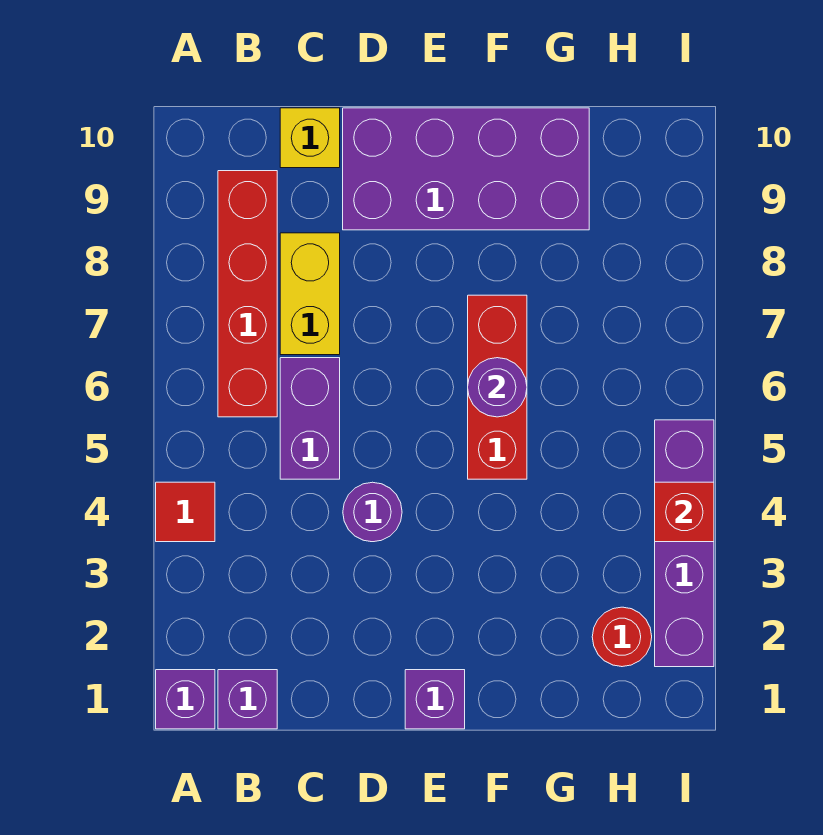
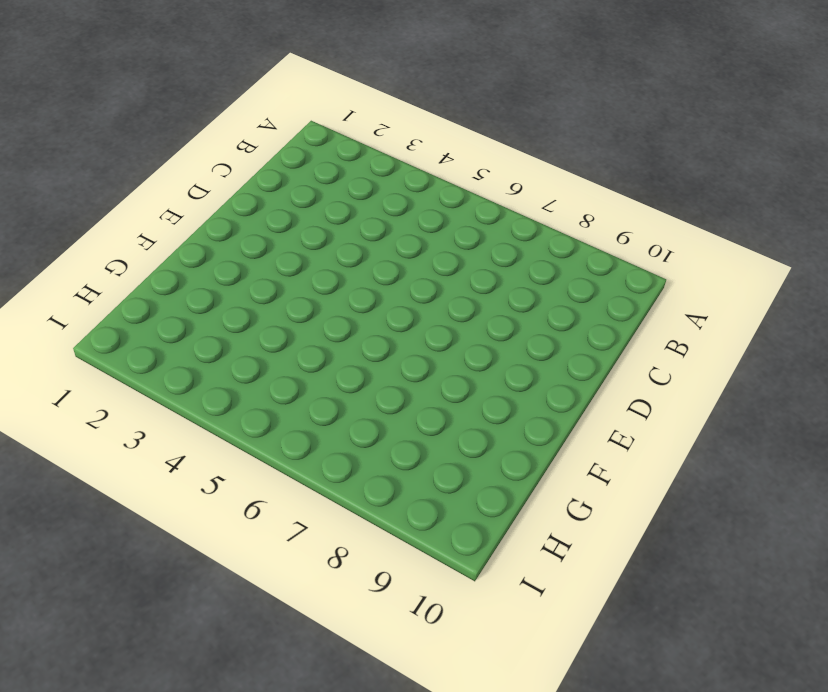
none -> purple 1x1 brick [156,670,215,729]
none -> red 1x1 tile [156,482,215,542]
none -> purple 1x1 brick [218,670,277,729]

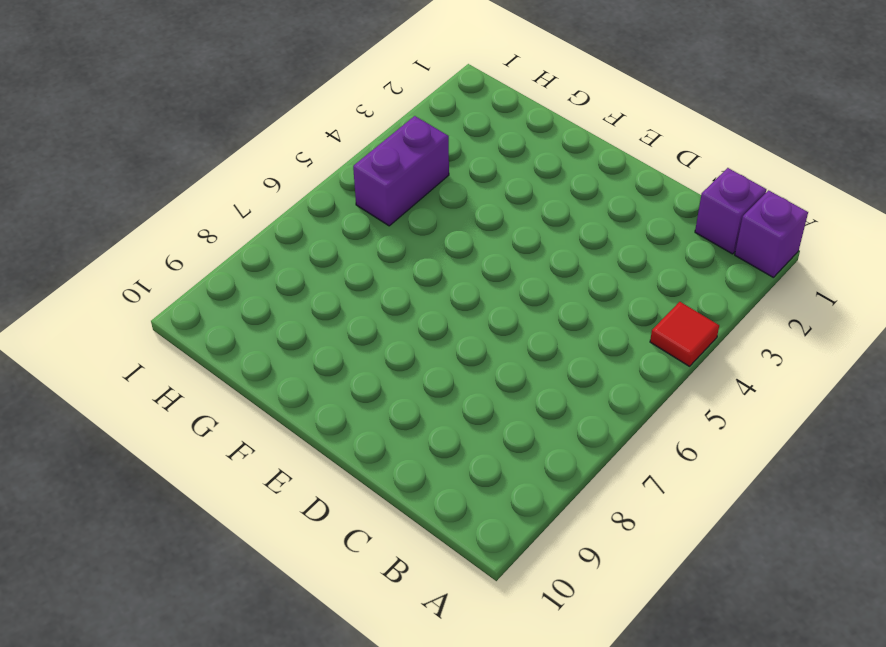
purple 1x2 brick [353,116,449,226] -> purple 1x2 brick moved to [280,358,340,479]
none -> red 1x4 brick [218,171,277,417]
none -> yellow 1x2 brick [280,233,340,355]
none -> yellow 1x1 brick [280,108,340,168]

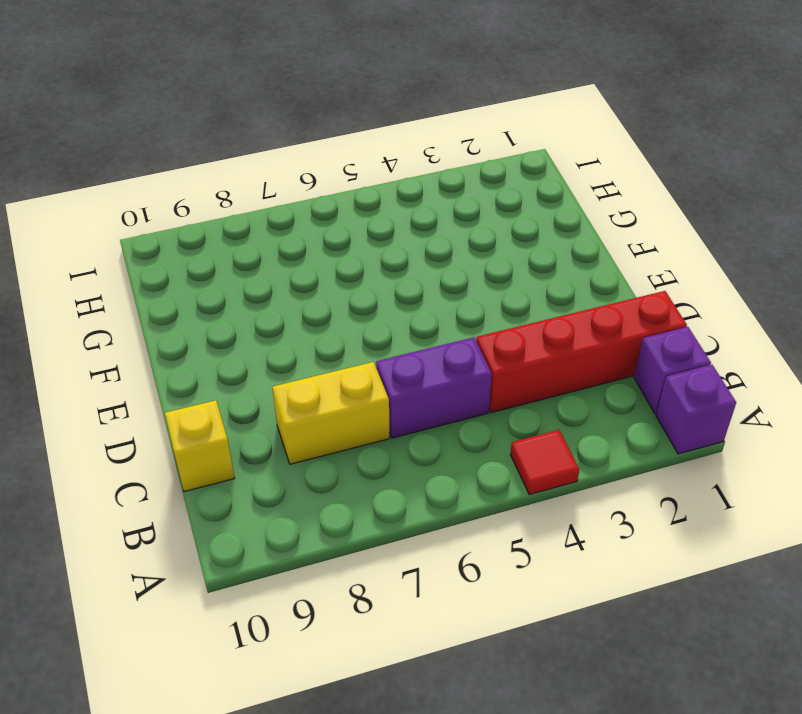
red 1x4 brick [476,291,687,413] -> red 1x4 brick moved to [218,171,277,417]
none -> purple 1x1 round brick [343,482,402,542]
none -> purple 2x4 brick [343,108,589,230]
none -> purple 1x1 brick [405,670,465,729]

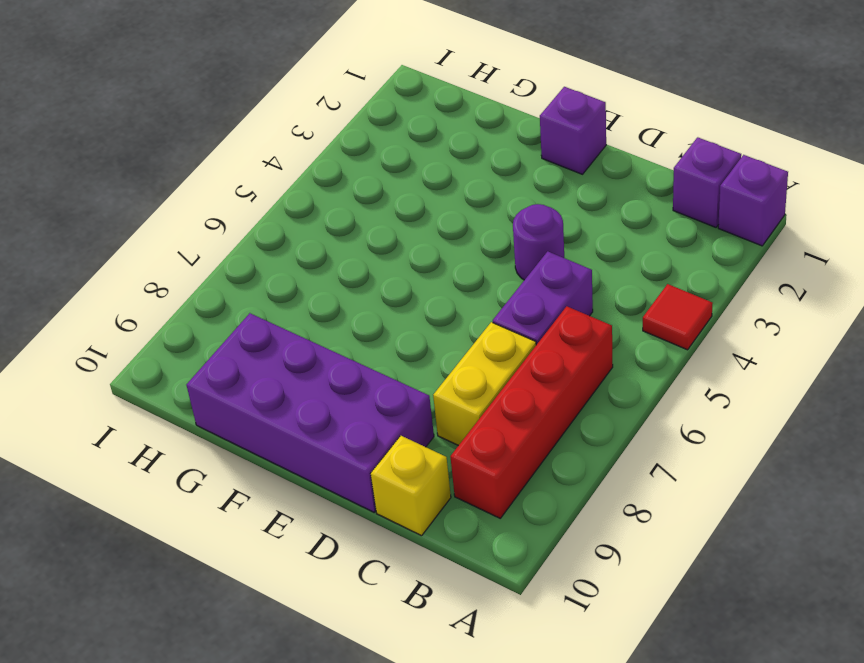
none -> red 1x3 brick [468,295,527,479]
none -> red 1x1 round brick [592,607,652,667]
none -> purple 1x4 brick [655,420,714,667]

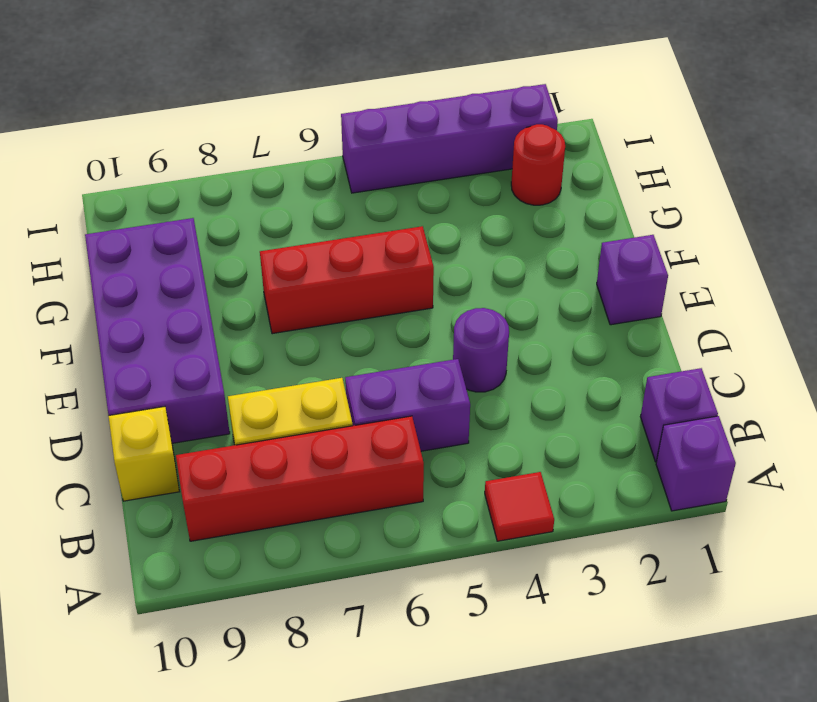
none -> purple 1x1 round brick [468,358,527,417]
none -> red 1x1 brick [655,482,714,542]

